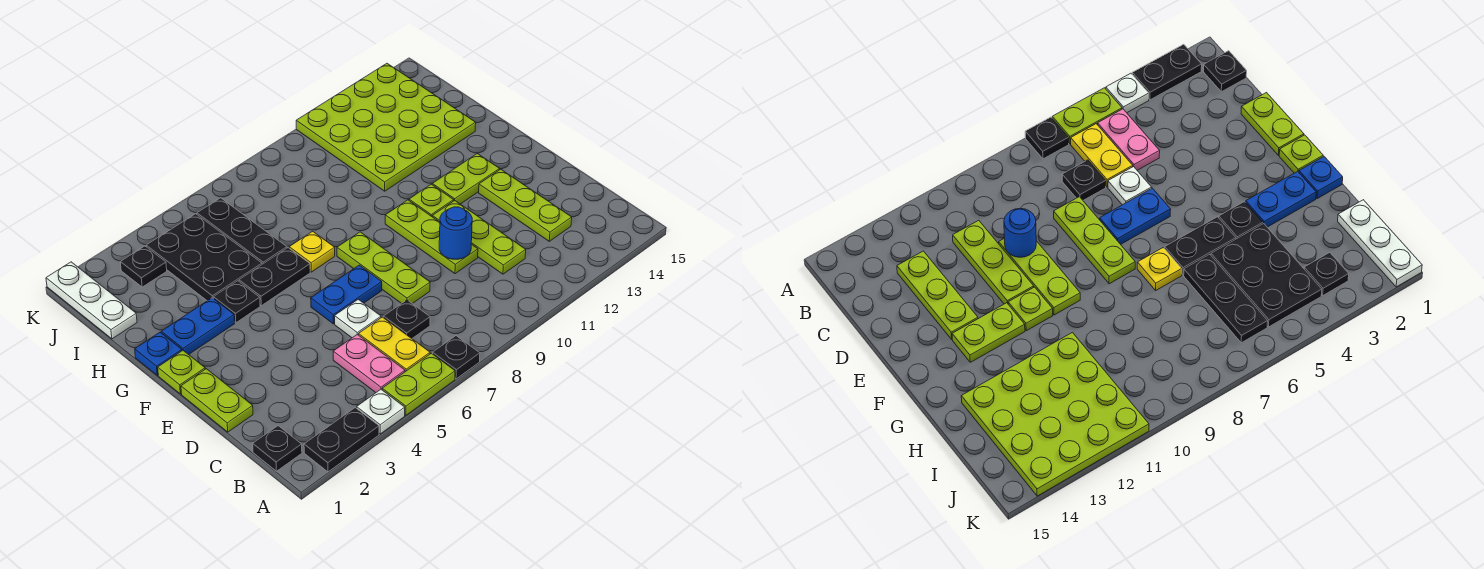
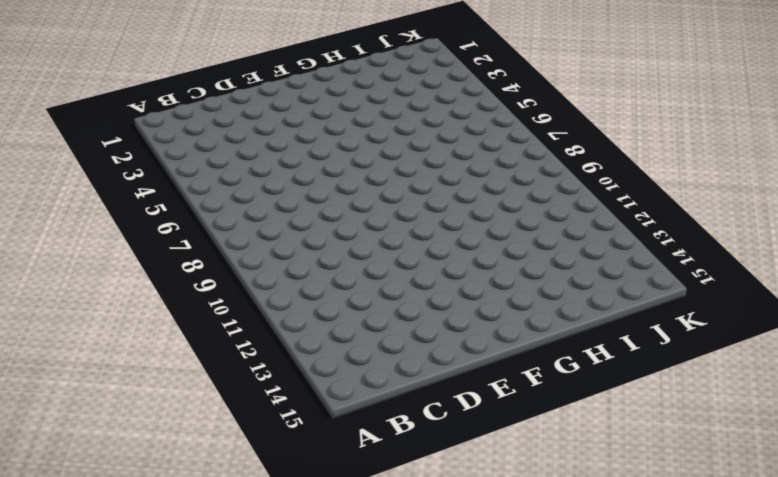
none -> black 1x2 plate [304,408,379,472]
none -> white 1x1 plate [357,389,405,434]
none -> lime 1x2 plate [382,353,455,415]

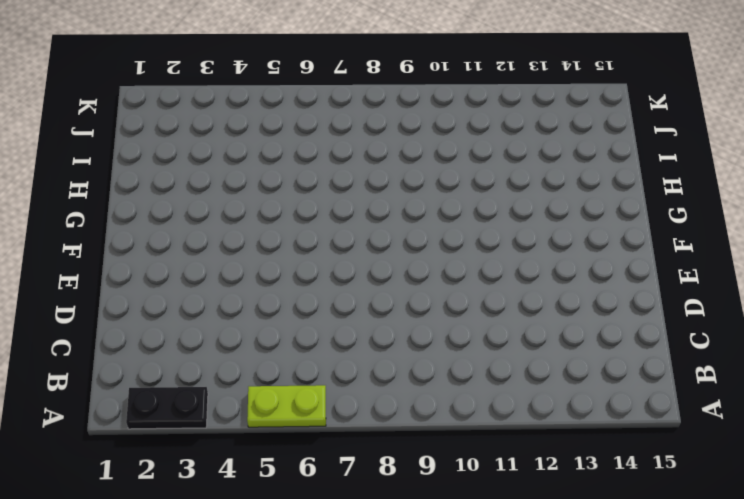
none -> white 1x1 plate [357,389,405,434]
none -> black 1x1 plate [433,336,480,379]
none -> black 1x1 plate [253,426,302,471]

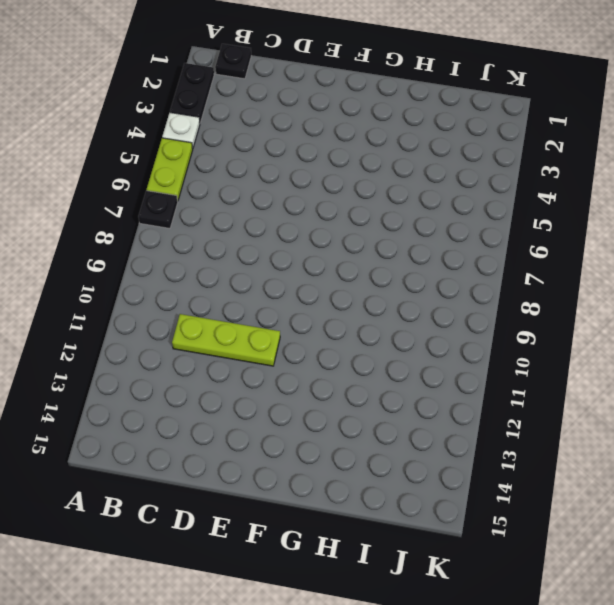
none -> pink 1x2 plate [333,334,405,393]
none -> yellow 1x2 plate [359,317,430,372]
none -> black 1x1 plate [383,300,430,338]

